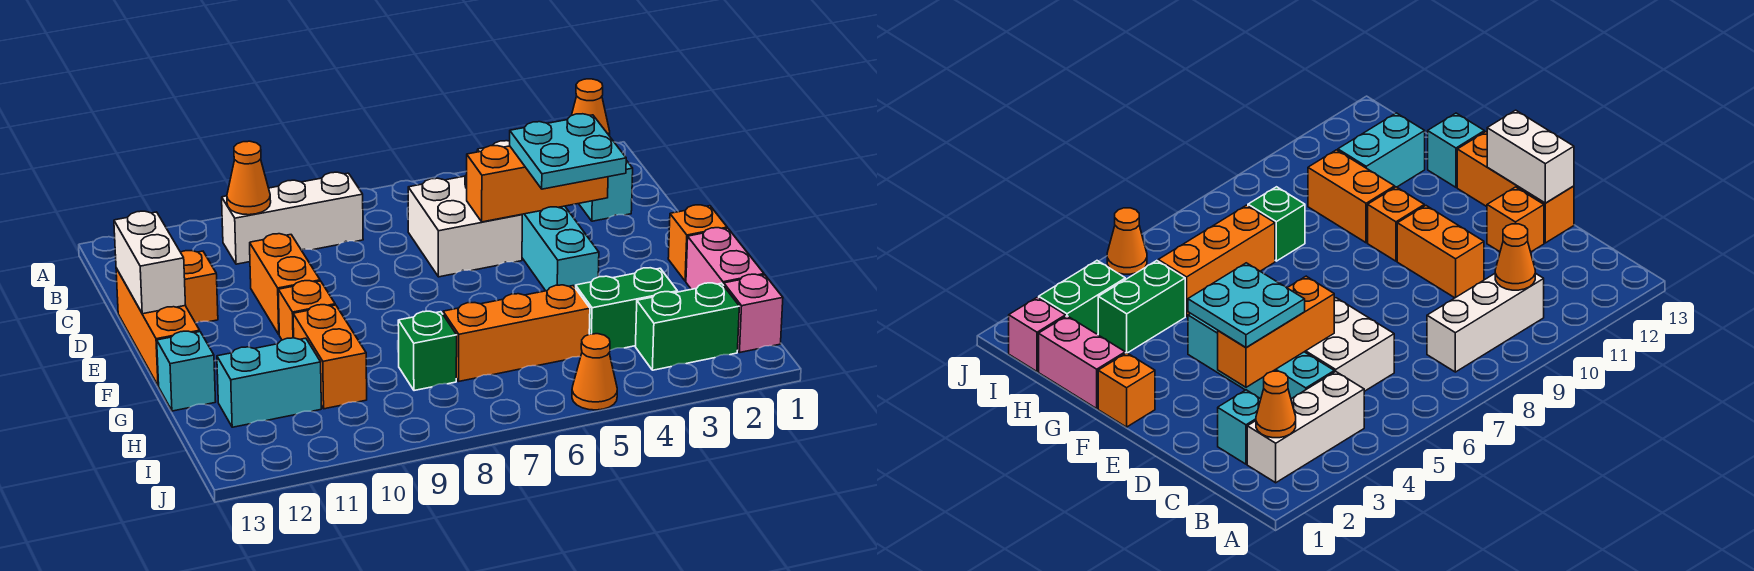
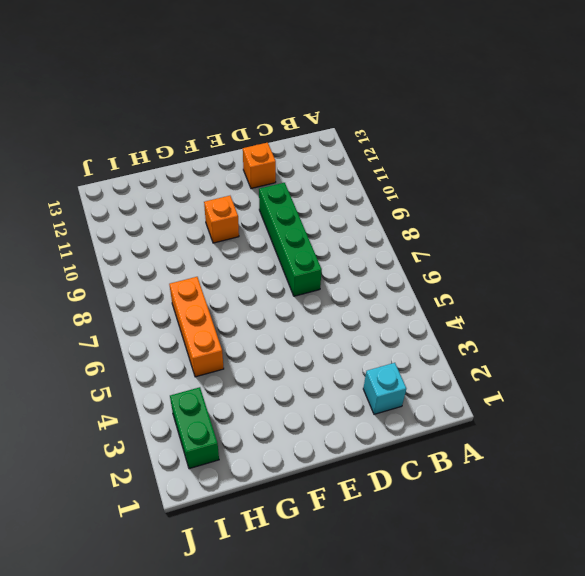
green 1x4 brick [259,183,322,296] -> orange 1x2 brick [250,234,320,334]
none -> white 1x3 brick [1247,372,1364,483]
none -> white 1x3 brick [222,172,363,264]
none -> cyan 1x4 brick [522,206,599,291]

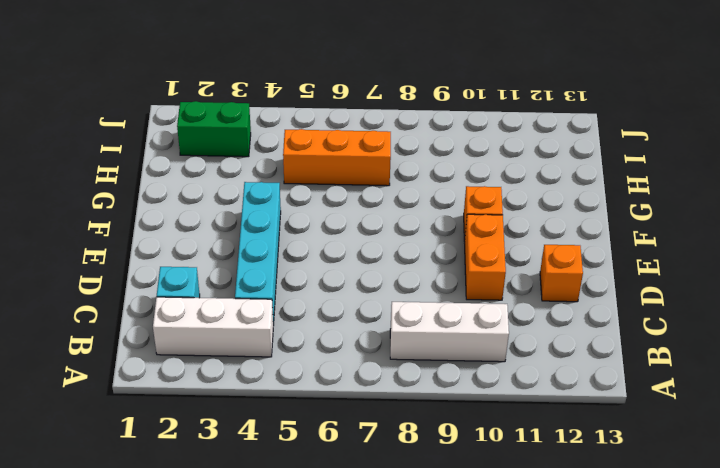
none -> white 2x2 brick [408,175,522,277]
none -> orange 1x3 brick [116,268,200,386]
none -> orange 1x1 brick [668,205,727,281]

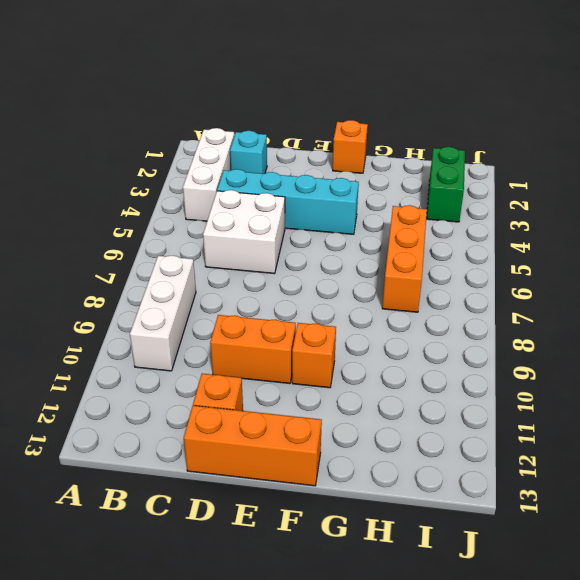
none -> pink 1x2 brick [686,228,764,289]
none -> orange 1x2 brick [293,305,367,409]
none -> cyan 1x1 brick [157,331,216,411]

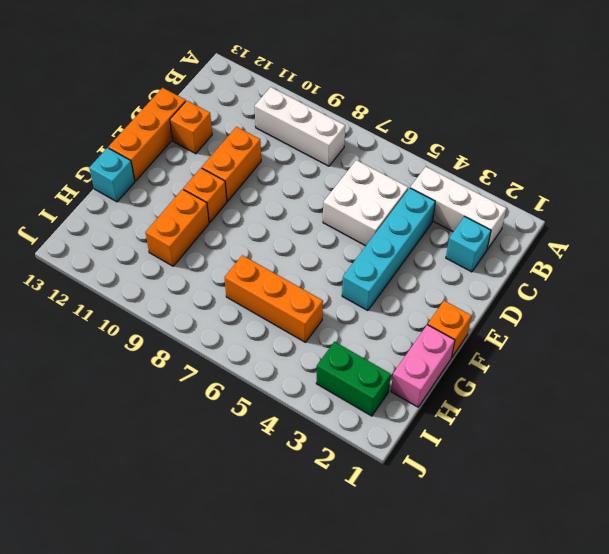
none -> green 1x2 brick [576,268,678,350]
none -> green 1x1 brick [398,311,457,391]
none -> cyan 1x2 brick [217,338,321,427]

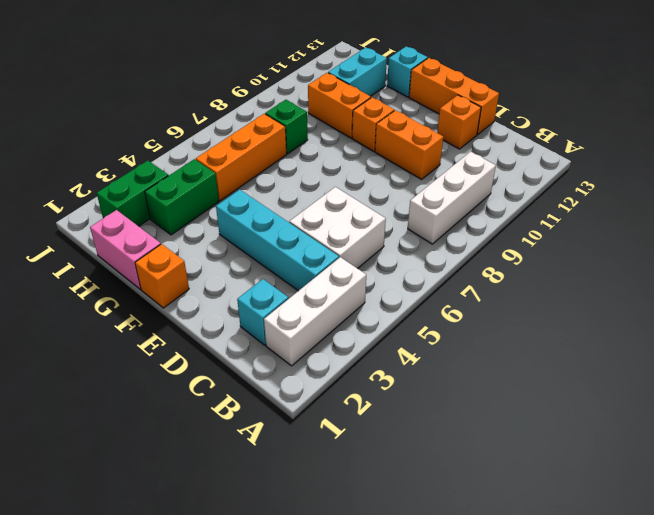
none -> pink 1x1 brick [724,274,783,353]
none -> orange 1x1 cone [572,334,617,410]
none -> orange 1x1 cone [571,79,610,136]

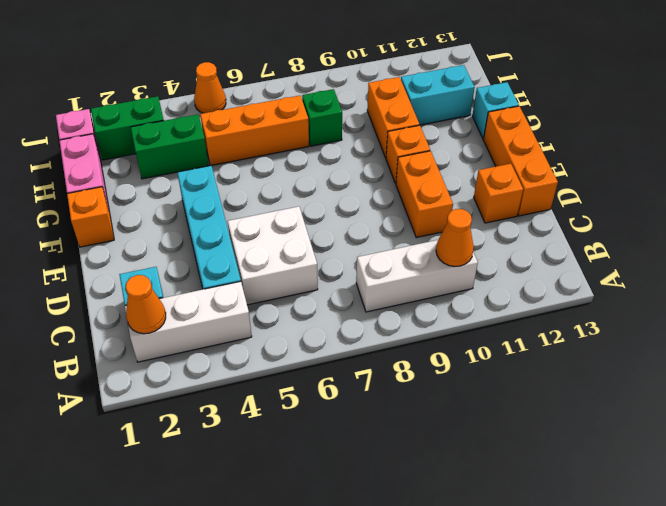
none -> orange 1x3 brick [467,146,608,222]
none -> white 1x2 brick [114,211,185,314]
none -> cyan 2x2 plate [510,114,626,189]

